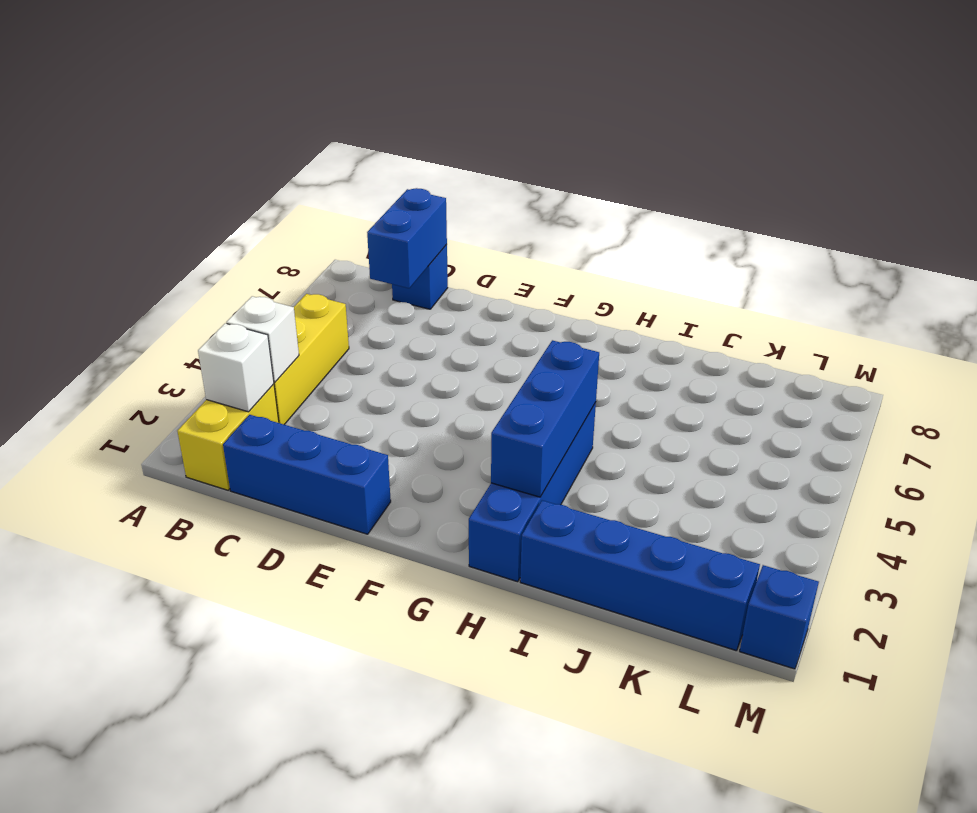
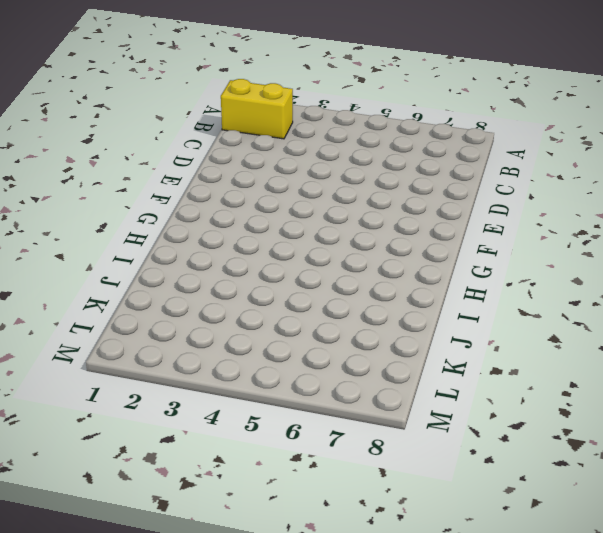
none -> yellow 1x3 brick [274,294,349,425]
none -> blue 1x3 brick [223,415,391,534]

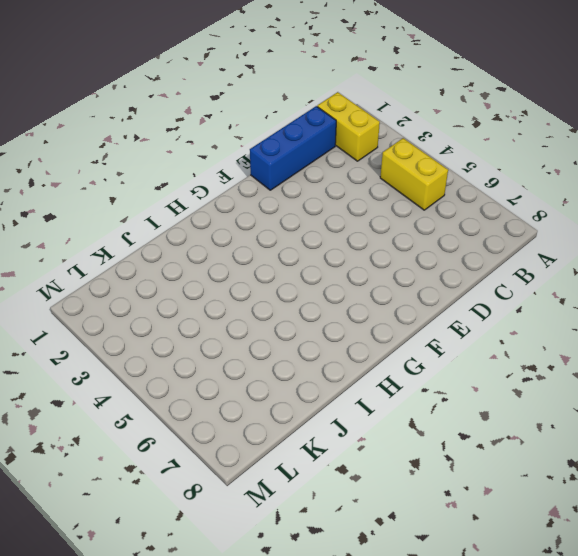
yellow 1x2 brick [380,138,448,210] -> yellow 1x3 brick [274,294,349,425]
none -> blue 1x1 brick [392,244,448,309]
none -> blue 1x4 brick [469,402,596,582]

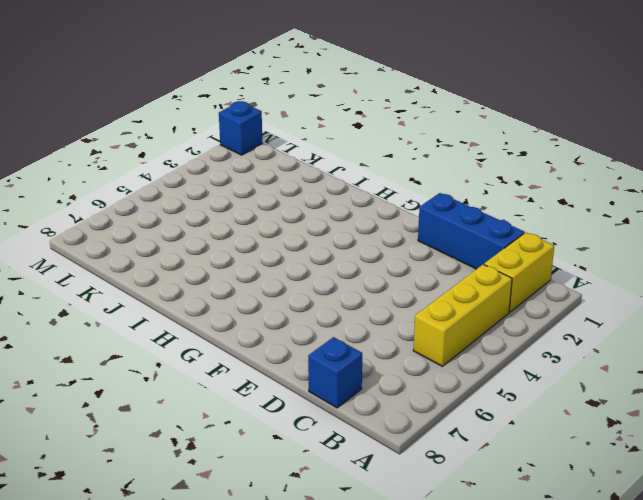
none -> blue 1x4 brick [469,402,596,582]
none -> blue 1x4 brick [520,500,760,651]

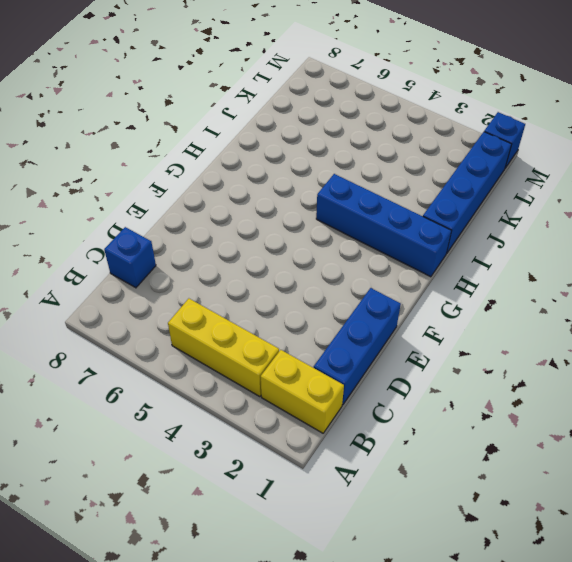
none -> white 1x1 brick [198,323,274,412]
none -> white 1x1 brick [226,296,299,382]

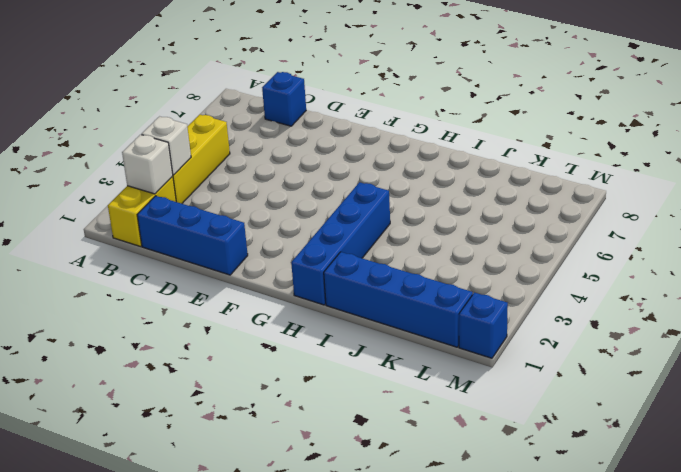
none -> blue 1x2 brick [367,188,447,288]
none -> blue 1x3 brick [491,340,599,497]

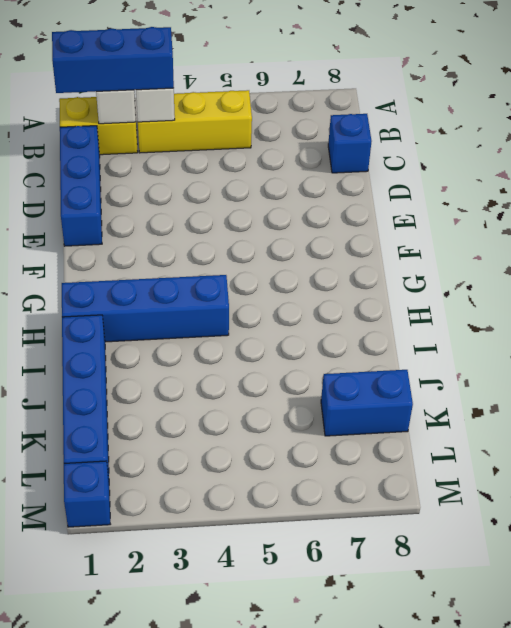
blue 1x3 brick [52,27,174,93] -> blue 1x3 brick moved to [491,340,599,497]
blue 1x2 brick [321,370,413,436] -> blue 1x2 brick moved to [367,188,447,288]

